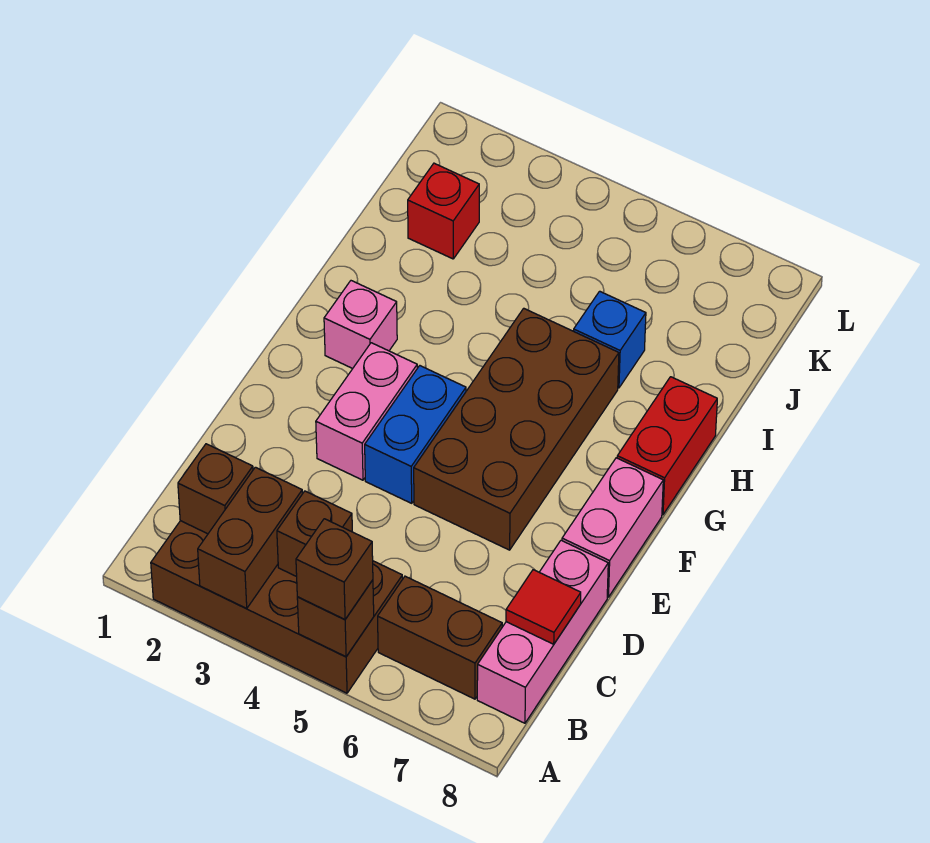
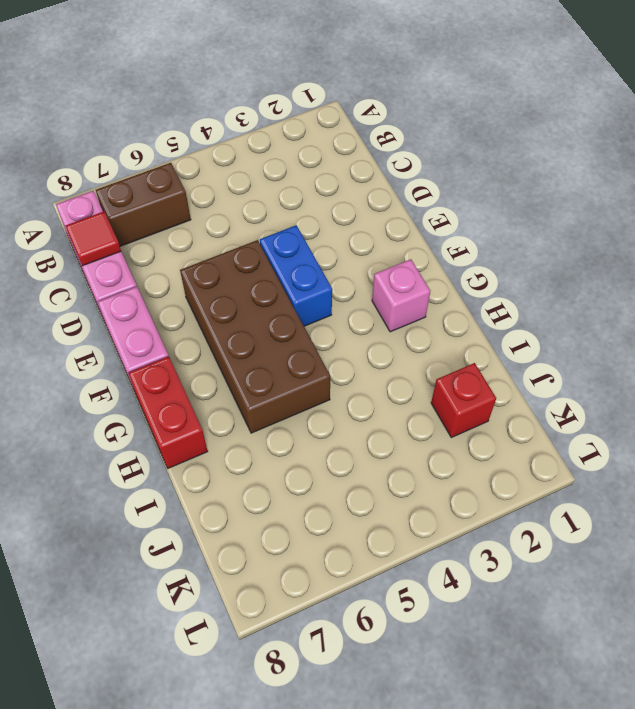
none -> brown 2x4 brick [151,521,403,693]
none -> pink 1x2 brick [316,343,417,480]
none -> blue 1x1 brick [574,291,646,388]

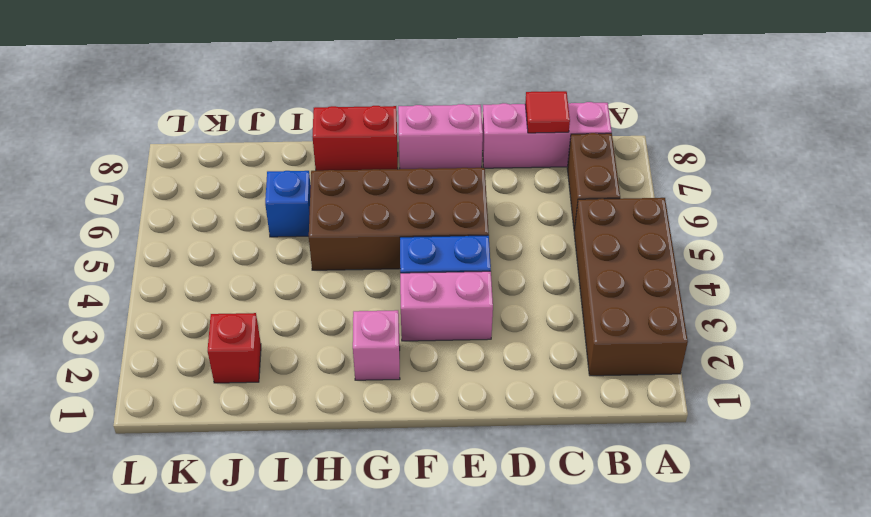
none -> brown 1x2 brick [198,467,302,609]
none -> brown 1x1 brick [297,580,374,657]
none -> brown 1x1 brick [178,444,253,534]

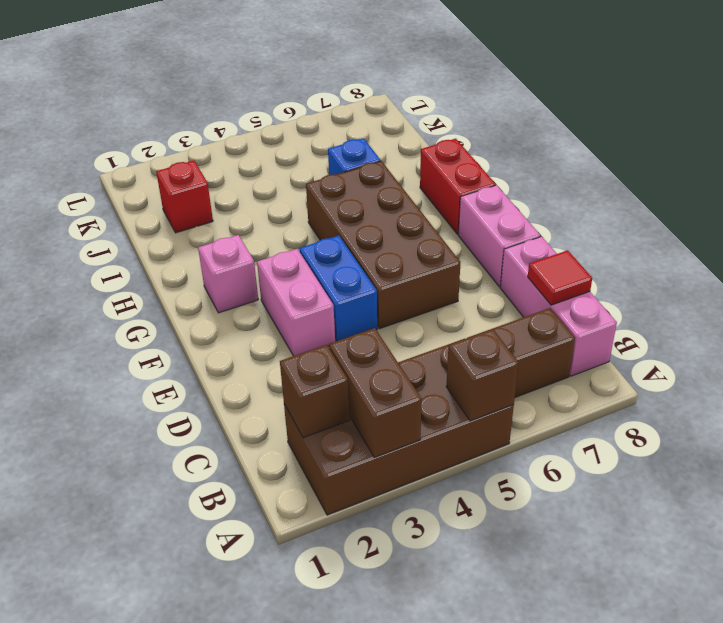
none -> brown 1x1 brick [277,491,352,577]
none -> brown 1x1 brick [296,519,373,620]

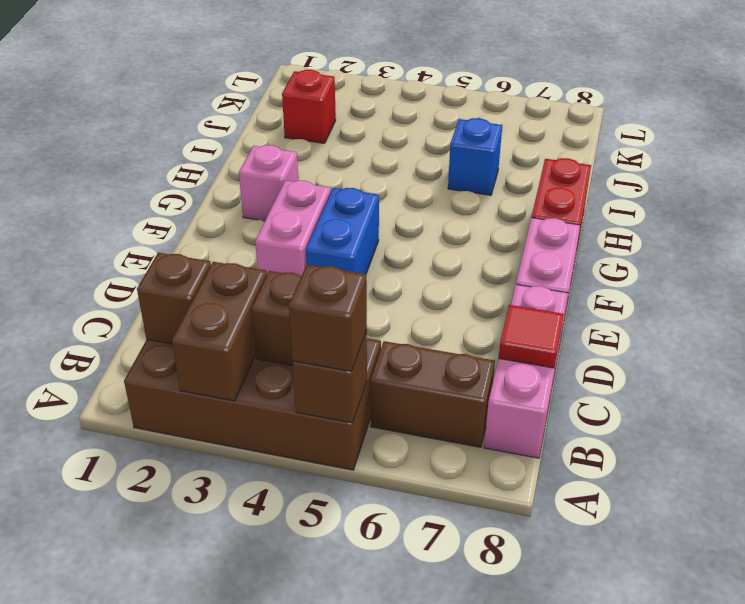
none -> brown 2x4 brick [414,308,619,550]

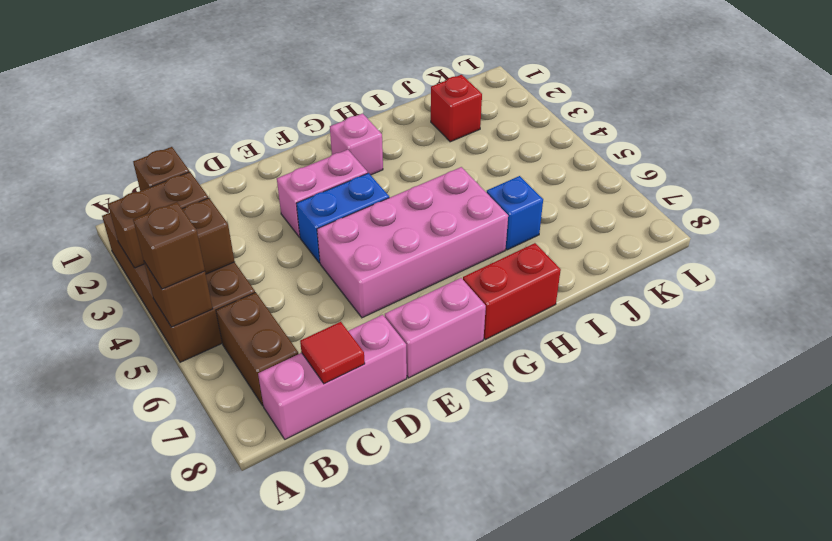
pink 2x4 brick [317,167,508,318] -> brown 2x4 brick [414,308,619,550]

